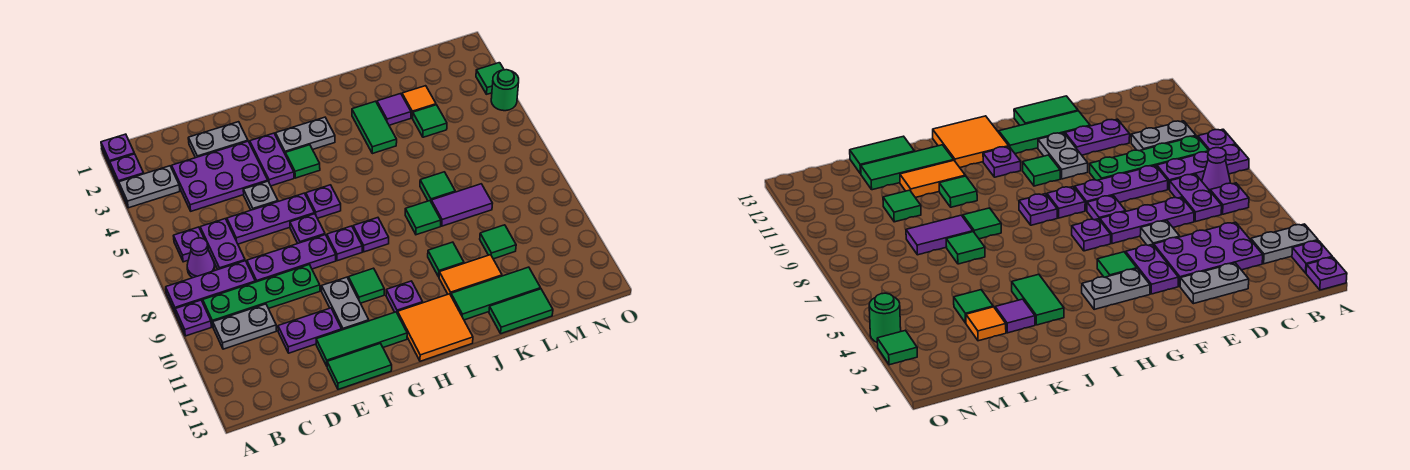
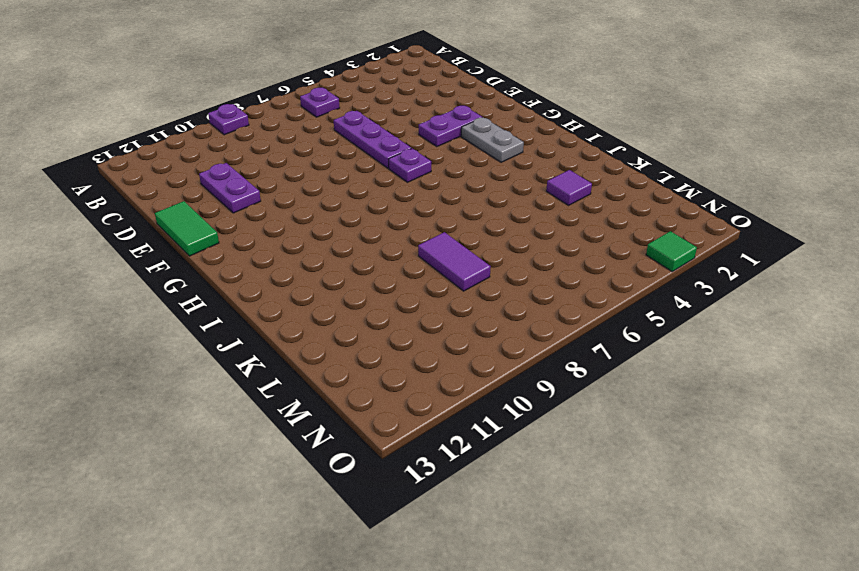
none -> purple 1x1 plate [101,134,134,166]
none -> purple 1x1 plate [110,154,144,186]
none -> grey 1x2 plate [119,166,180,208]
none -> purple 1x3 plate [166,261,255,314]

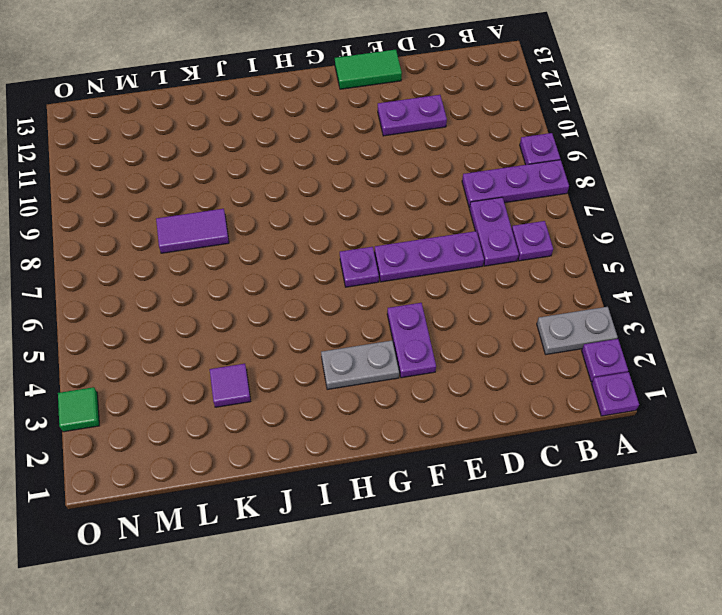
none -> purple 1x1 cone [187,238,215,278]
none -> green 1x4 plate [203,265,320,326]
none -> grey 1x2 plate [213,304,276,349]
none -> purple 2x3 plate [172,141,268,211]

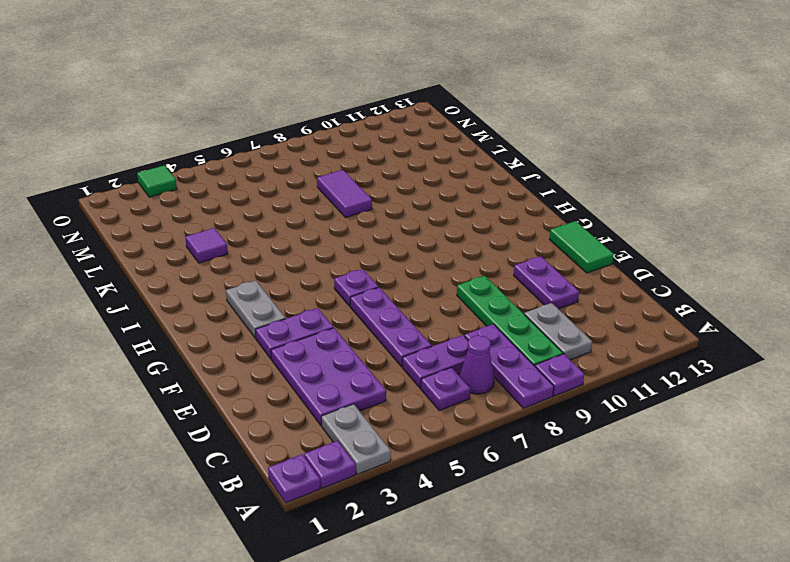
none -> grey 1x2 plate [188,122,248,158]
none -> purple 1x3 plate [247,235,336,282]
none -> grey 1x1 plate [243,181,278,210]
none -> green 1x3 tile [316,312,407,366]

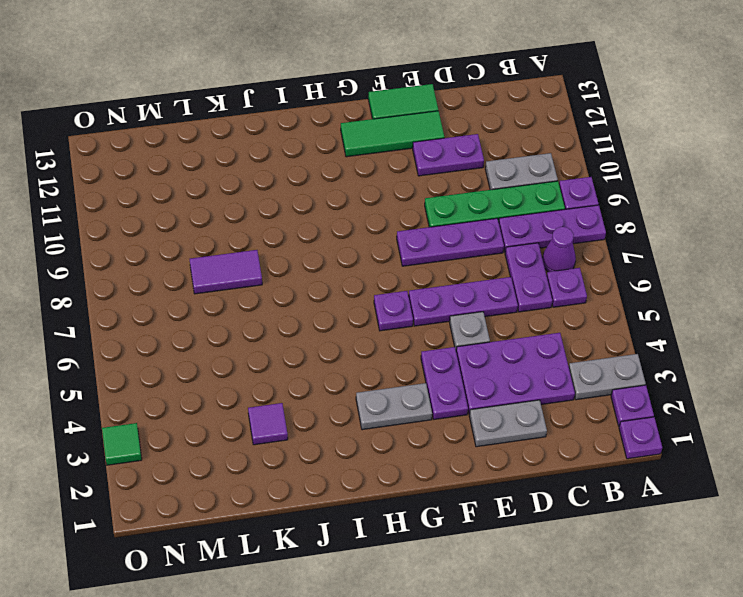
none -> purple 1x1 plate [290,214,325,243]
none -> grey 1x2 plate [322,277,369,330]
none -> green 1x1 tile [285,145,320,178]
none -> purple 1x1 plate [327,226,362,261]

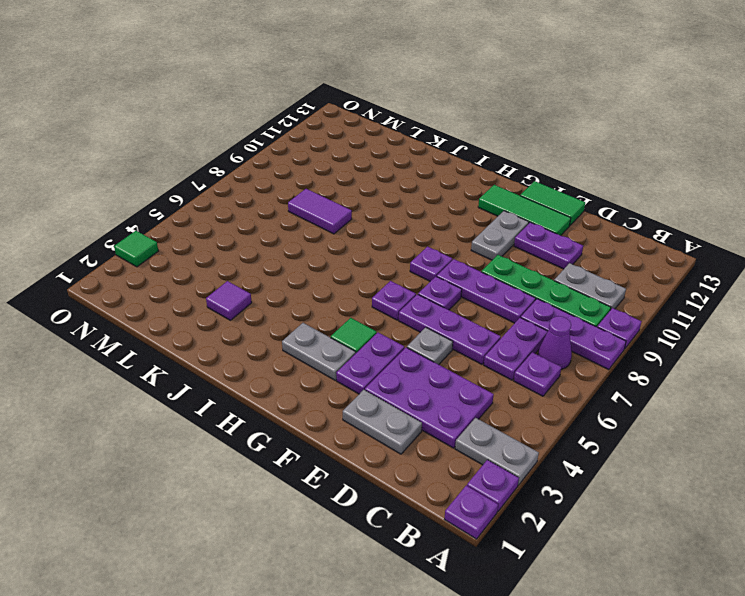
none -> green 1x1 tile [348,268,384,303]
none -> purple 1x1 plate [353,218,389,252]
none -> purple 1x1 plate [386,281,423,314]
none -> orange 2x2 tile [398,294,473,361]

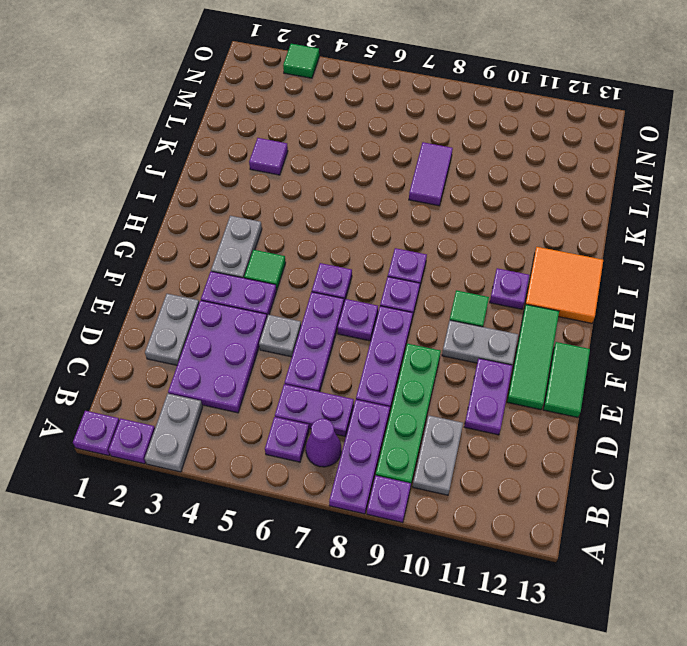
none -> green 1x2 tile [352,101,397,154]
none -> green 1x1 tile [405,201,441,235]
none -> green 1x1 tile [428,242,464,277]
none -> orange 1x2 tile [439,255,502,295]

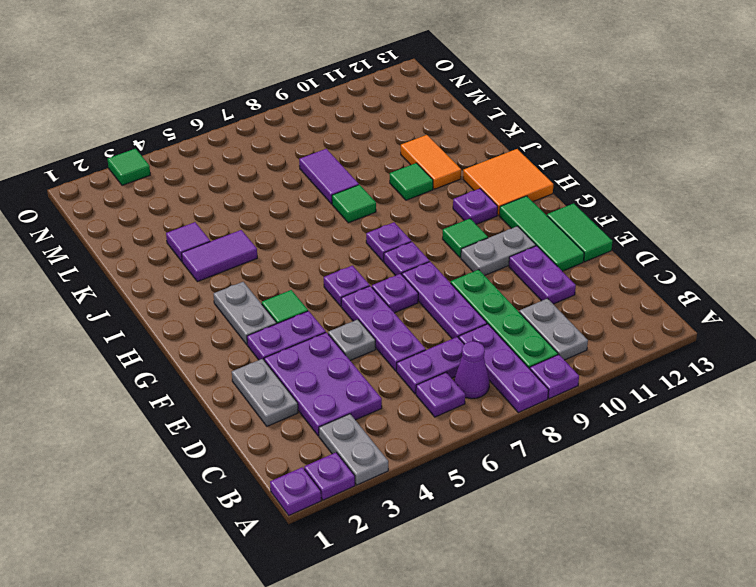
purple 1x2 tile [182,230,257,282] -> green 1x2 tile [352,101,397,154]
none -> green 1x3 tile [451,267,541,320]
none -> green 1x1 tile [420,172,455,201]
none -> green 1x2 tile [489,289,553,334]
none -> orange 1x1 tile [402,86,436,118]

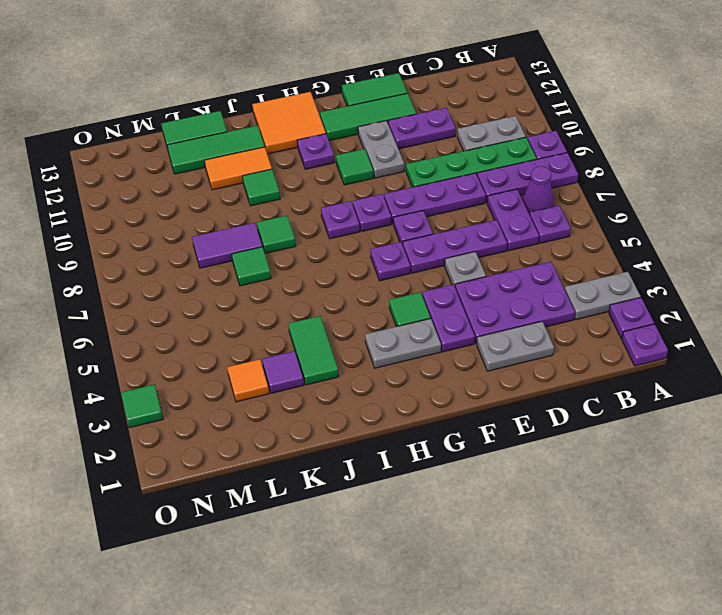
none -> green 1x1 tile [413,105,447,137]
none -> green 1x1 tile [480,225,516,259]
none -> green 1x1 round brick [491,70,519,111]

